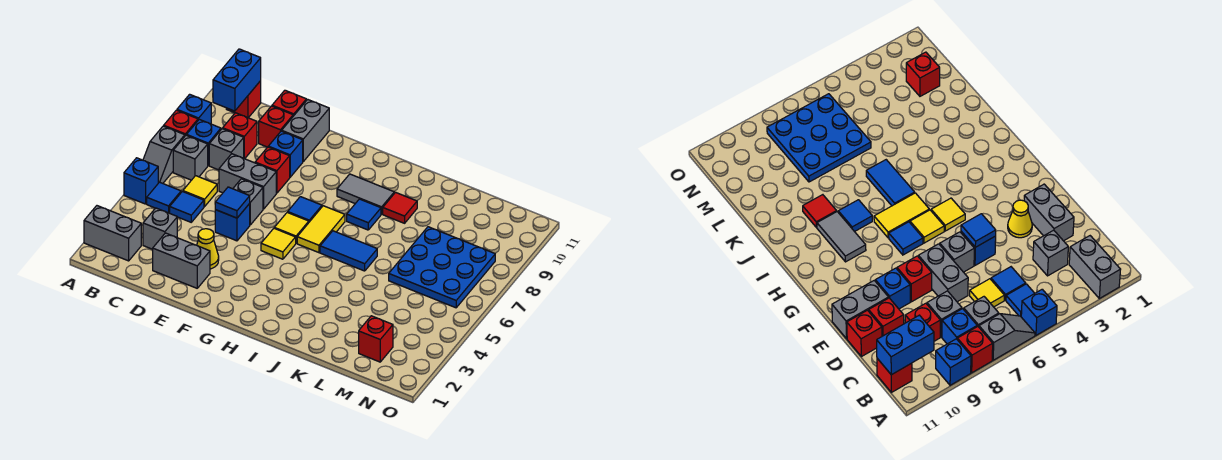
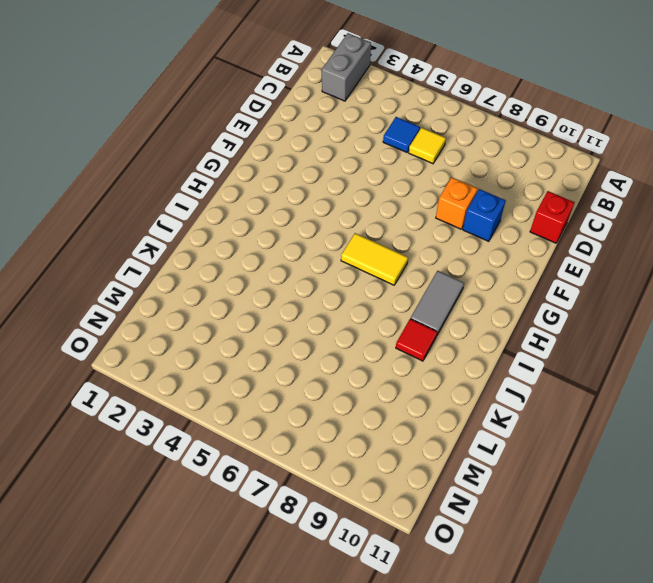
orange 1x1 brick [436,177,478,229] -> red 1x1 brick [255,147,290,193]
none -> blue 1x1 brick [124,158,158,204]
none -> grey 1x2 slope [143,126,185,183]
none -> red 1x1 brick [164,110,198,136]
none -> blue 1x1 brick [177,94,211,124]

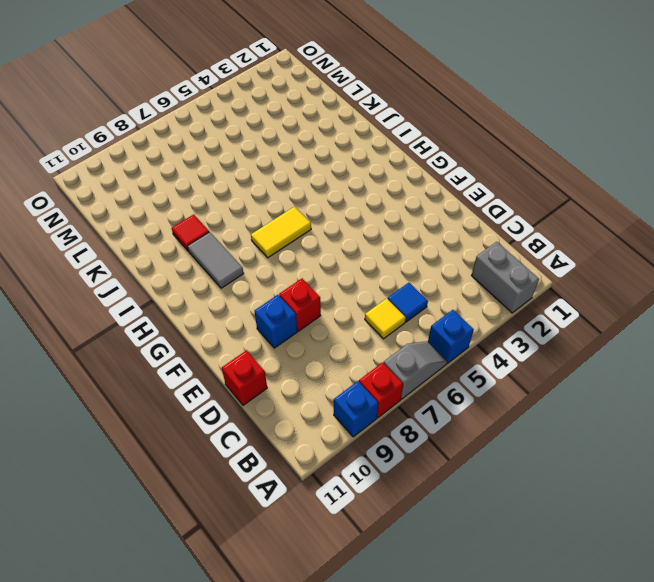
none -> blue 1x1 tile [147,182,181,213]
none -> grey 1x1 brick [173,135,208,180]
none -> blue 1x1 brick [187,119,221,165]
none -> red 1x1 brick [226,81,261,118]

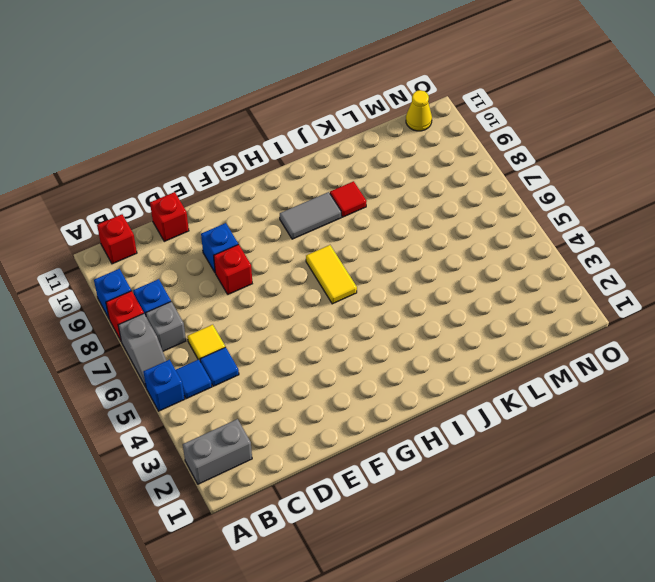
yellow 1x1 cone [406,90,432,131] -> yellow 1x1 cone moved to [197,229,219,269]
none -> grey 1x1 brick [143,208,177,249]
none -> grey 1x1 brick [209,129,244,170]
none -> red 1x1 brick [223,113,257,159]
none -> grey 1x2 brick [153,233,210,288]

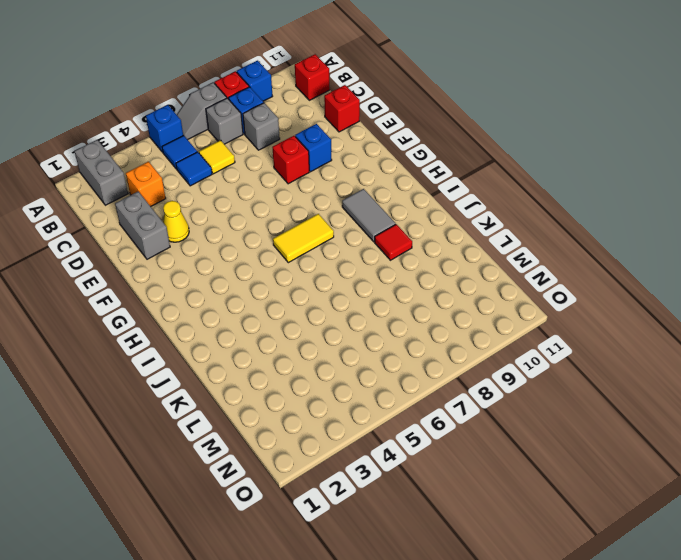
orange 1x1 brick [126,162,166,207] -> grey 1x1 brick [143,208,177,249]
none -> red 1x1 brick [223,113,257,159]
none -> grey 1x2 brick [219,154,276,209]
none -> red 1x1 brick [259,106,293,147]
none -> blue 1x1 brick [215,204,250,241]

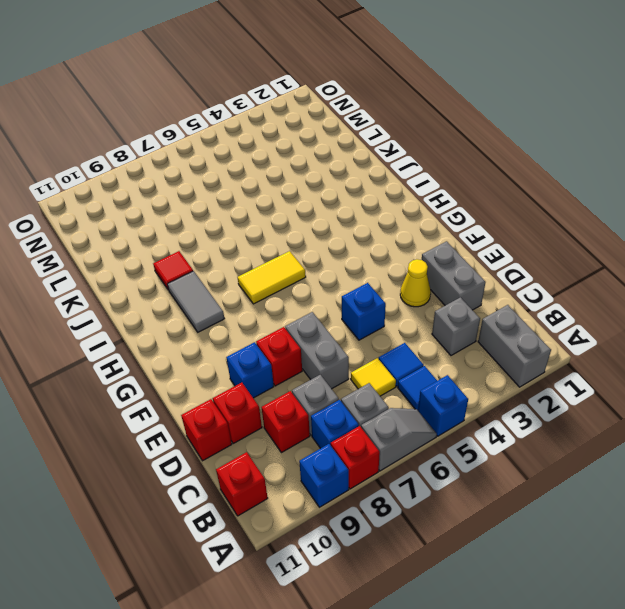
none -> grey 1x1 brick [233,179,263,225]
none -> grey 1x2 brick [282,99,329,161]
none -> yellow 1x1 tile [261,228,296,259]
none -> yellow 1x1 tile [275,212,309,243]

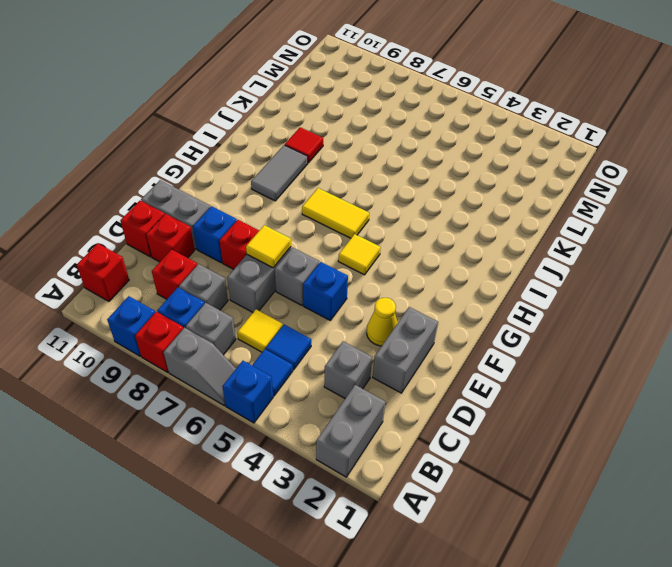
yellow 1x1 tile [246,225,291,268] -> yellow 1x1 tile moved to [275,212,309,243]
none -> blue 1x1 tile [288,197,322,222]
none -> blue 1x2 tile [320,231,377,271]
none -> blue 1x1 tile [347,199,381,230]
none -> blue 3x3 plate [389,227,495,308]

